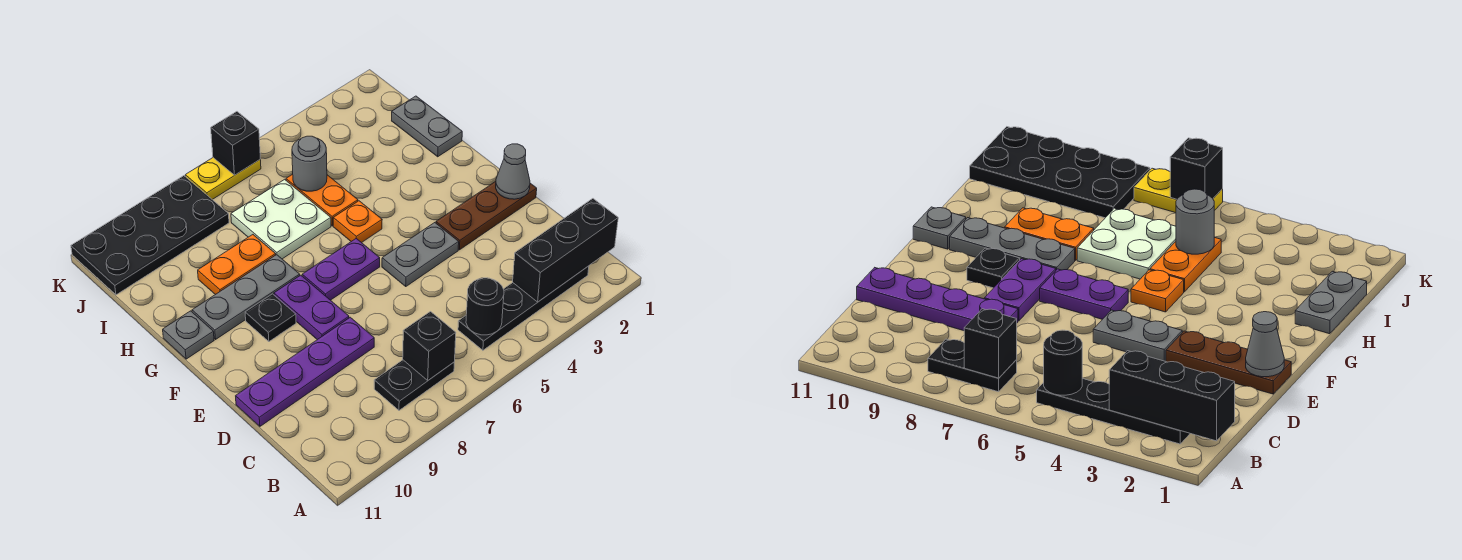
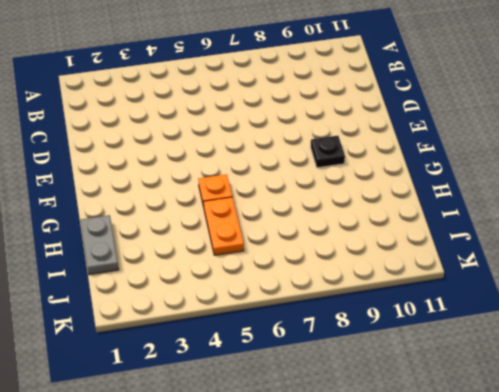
none -> black 1x4 plate [458,266,589,350]
none -> black 1x2 plate [374,360,454,410]
none -> purple 1x4 plate [236,317,374,426]

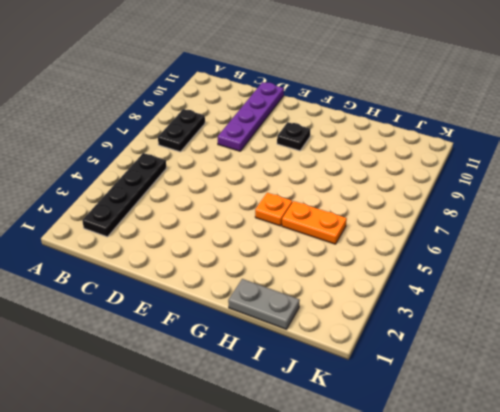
none -> brown 1x3 plate [436,181,537,250]
none -> grey 1x2 plate [382,223,459,286]
none -> purple 1x2 plate [274,275,349,340]

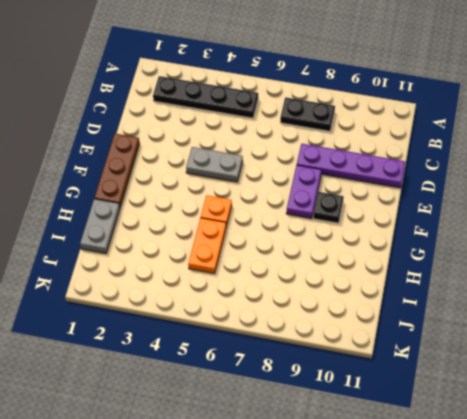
brown 1x3 plate [94,134,139,207] -> brown 1x3 plate turned to [436,181,537,250]
none -> purple 1x2 plate [302,239,380,300]
none -> grey 1x3 plate [192,255,300,339]
none -> grey 1x1 plate [163,311,214,359]

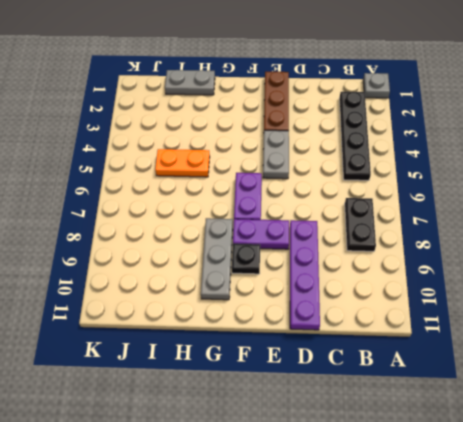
grey 1x1 plate [363,73,390,98] -> grey 1x1 plate moved to [163,311,214,359]
none -> orange 1x1 plate [333,201,382,243]
none -> white 2x2 plate [231,179,331,259]
none -> orange 1x2 plate [198,235,276,295]

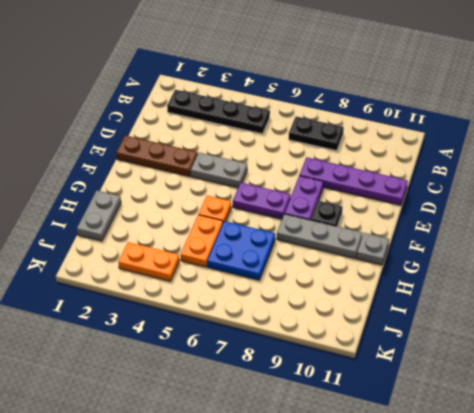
blue 2x2 plate [207,221,275,280] -> white 2x2 plate [231,179,331,259]
orange 1x2 plate [118,242,179,281] -> orange 1x2 plate moved to [198,235,276,295]
none -> black 2x4 plate [71,176,229,295]
none -> yellow 1x2 plate [185,158,261,200]
none -> black 1x3 brick [513,199,618,302]

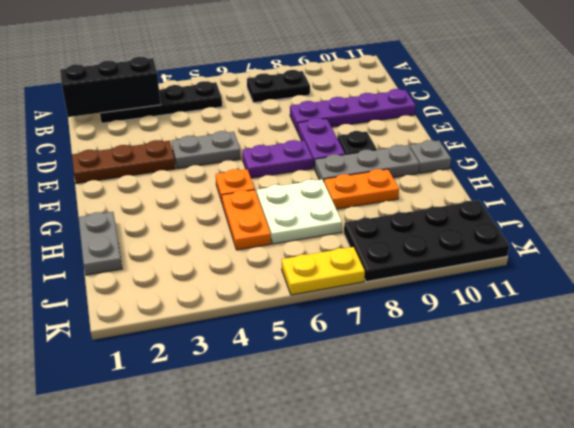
none -> black 1x1 round brick [466,278,504,335]
none -> black 1x1 brick [403,312,456,380]
none -> grey 1x1 cone [496,144,530,199]

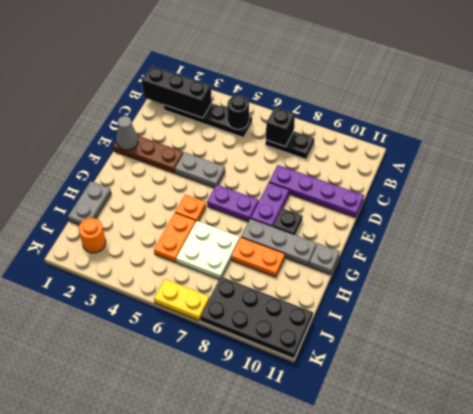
orange 1x1 round brick [79,218,106,253] -> none
none -> grey 1x1 round brick [292,136,327,191]
none -> black 1x1 brick [211,112,260,175]

